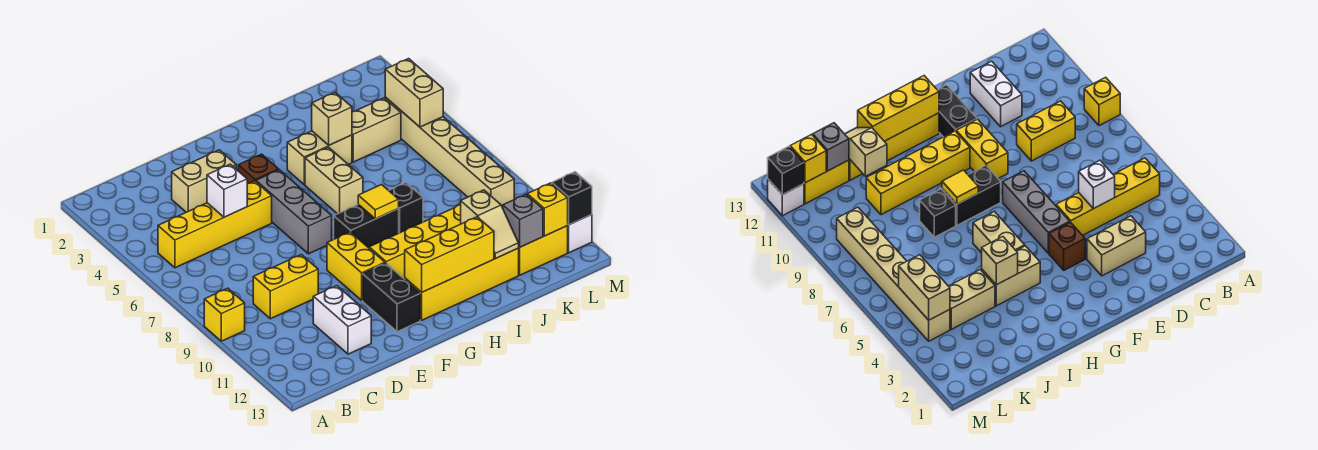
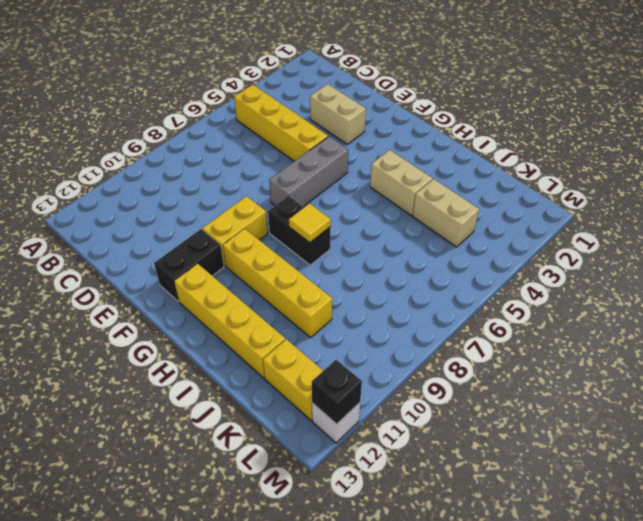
none -> yellow 1x1 brick [204,288,245,341]
none -> yellow 1x2 brick [253,255,318,319]
none -> white 1x2 brick [313,286,371,354]

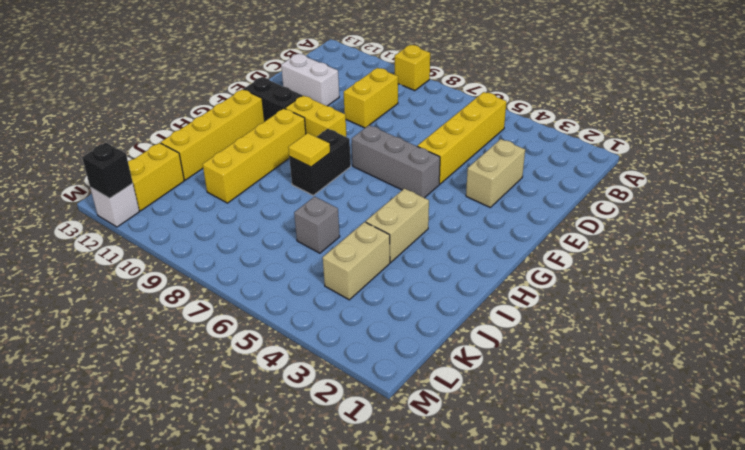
grey 1x1 brick [294,197,340,253] -> grey 1x1 brick moved to [503,194,543,247]
none -> brown 1x1 brick [238,154,279,184]
none -> tan 1x2 brick [305,147,363,214]
none -> black 1x1 brick [389,183,423,233]

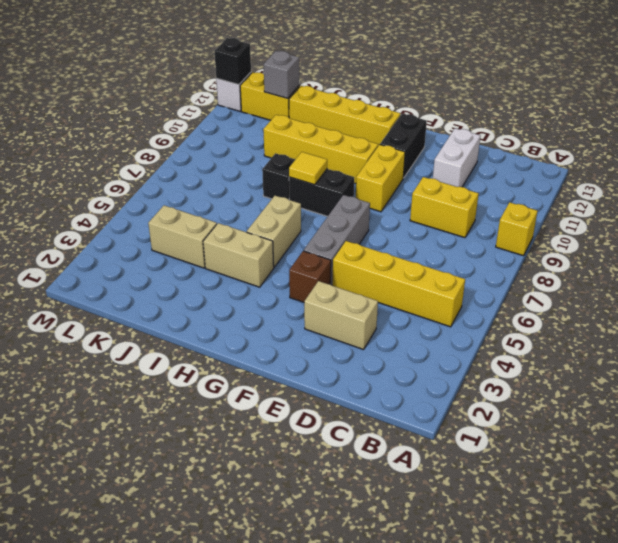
none -> tan 1x6 brick [385,97,514,208]
none -> white 1x1 brick [207,164,247,217]
none -> yellow 1x3 brick [405,217,494,292]

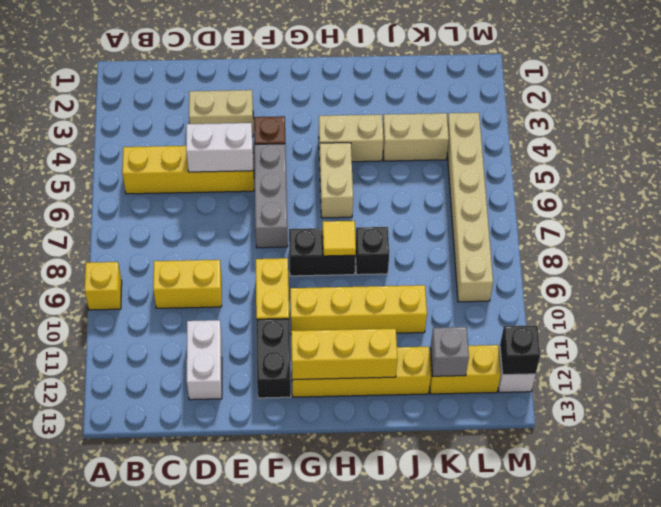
white 1x2 brick [186,123,253,172] -> white 1x1 brick [207,164,247,217]
none -> tan 1x1 brick [312,93,352,145]
none -> tan 1x2 slope [461,190,519,259]
none -> tan 1x2 brick [385,59,443,127]

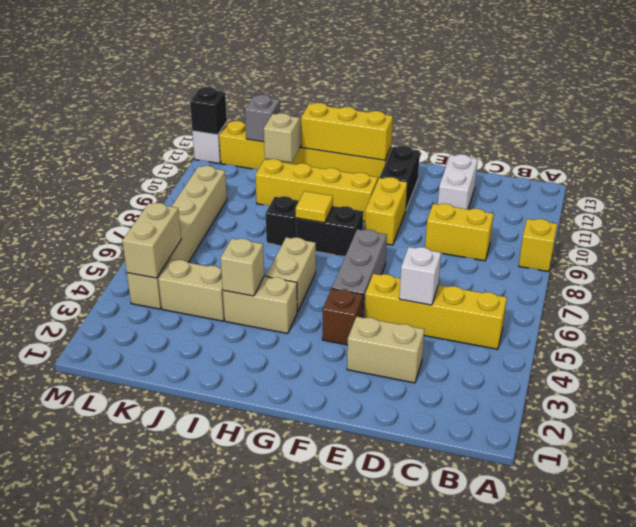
none -> yellow 1x1 brick [527,183,568,236]

